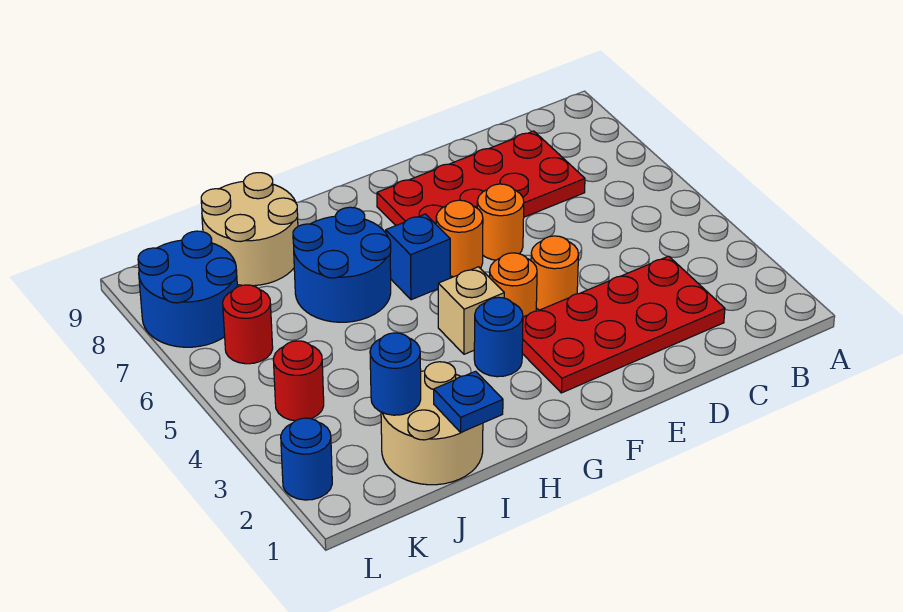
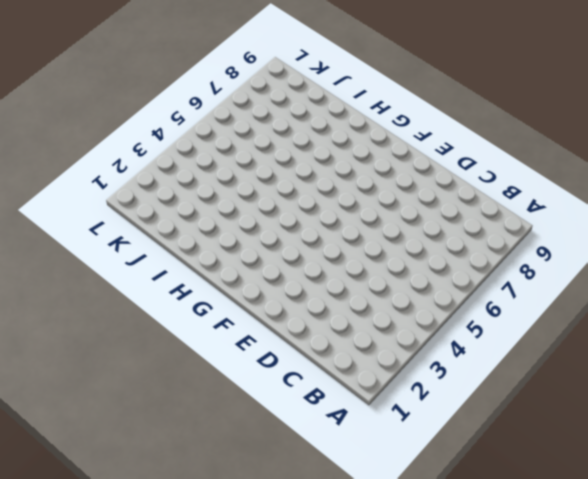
none -> red 2x4 plate [522,256,725,393]
none -> red 2x4 plate [377,131,585,225]
none -> orange 1x1 round brick [531,236,579,310]

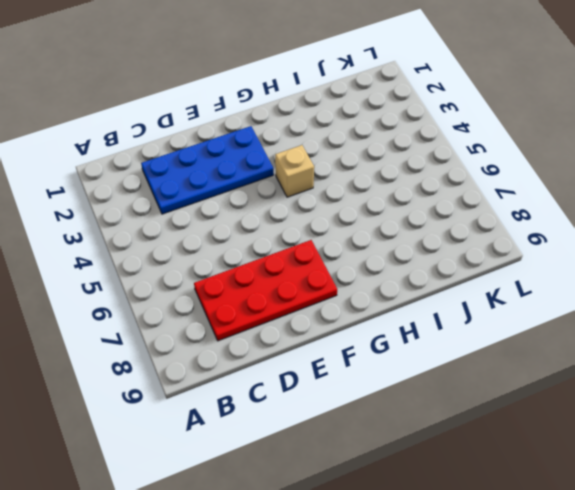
blue 2x4 plate [141,126,274,214] -> red 2x4 plate [522,256,725,393]
none -> orange 1x1 round brick [531,236,579,310]
none -> orange 1x1 round brick [477,184,524,260]
none -> orange 1x1 round brick [490,253,537,317]

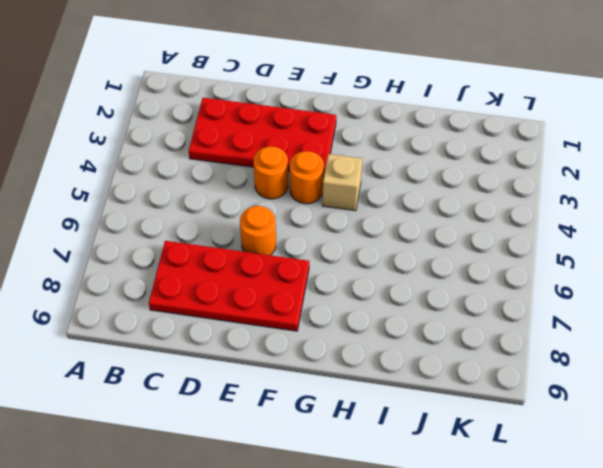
none -> orange 1x1 round brick [436,200,483,277]
none -> blue 1x1 round brick [474,297,523,377]
none -> blue 1x1 brick [386,214,450,300]

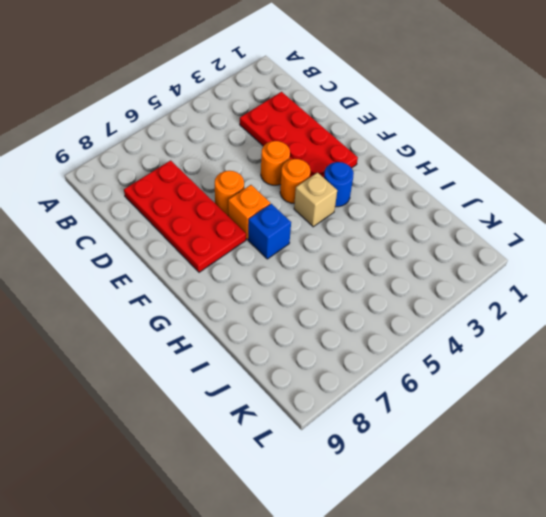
orange 1x1 brick [228,185,270,239] -> orange 1x1 round brick [436,200,483,277]
none -> blue 2x2 round brick [293,207,391,322]
none -> tan 2x2 round brick [381,362,483,485]
none -> tan 2x2 round brick [201,173,298,286]

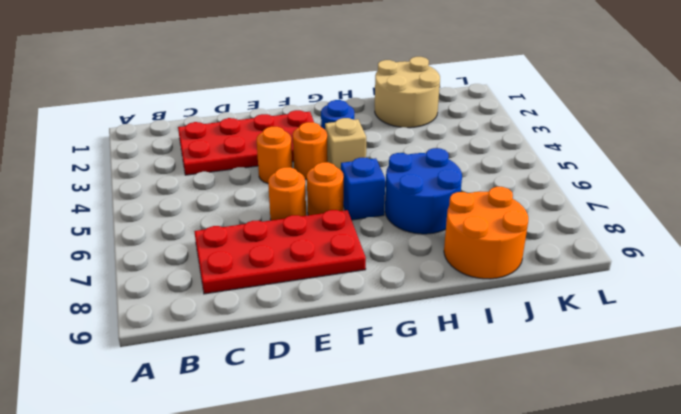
orange 2x2 round brick [444,187,528,279] -> tan 2x2 round brick [201,173,298,286]
none -> red 1x1 round brick [273,341,324,421]
none -> red 1x1 round brick [223,285,273,364]
none -> blue 2x2 round brick [138,231,237,347]

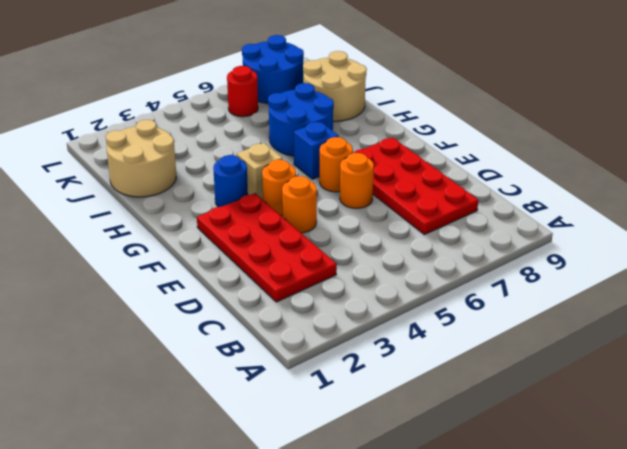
none -> red 1x1 round brick [273,341,324,421]
none -> blue 1x1 round brick [281,418,332,500]
none -> blue 1x1 plate [434,371,503,432]

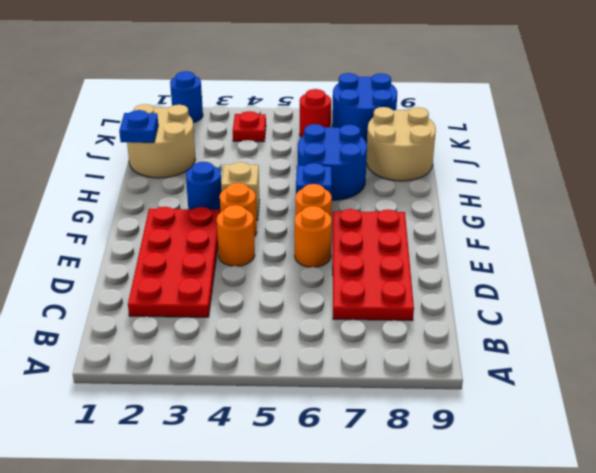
red 1x1 plate [233,111,266,142] -> red 1x1 round brick [273,341,324,421]
none -> blue 1x1 round brick [370,333,421,415]

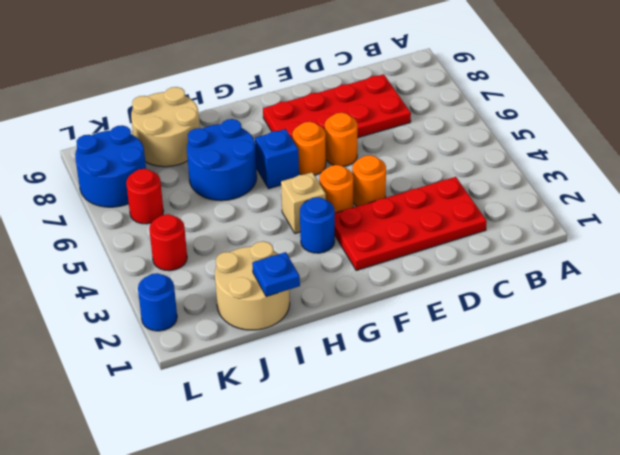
none -> blue 1x1 round brick [370,333,421,415]

